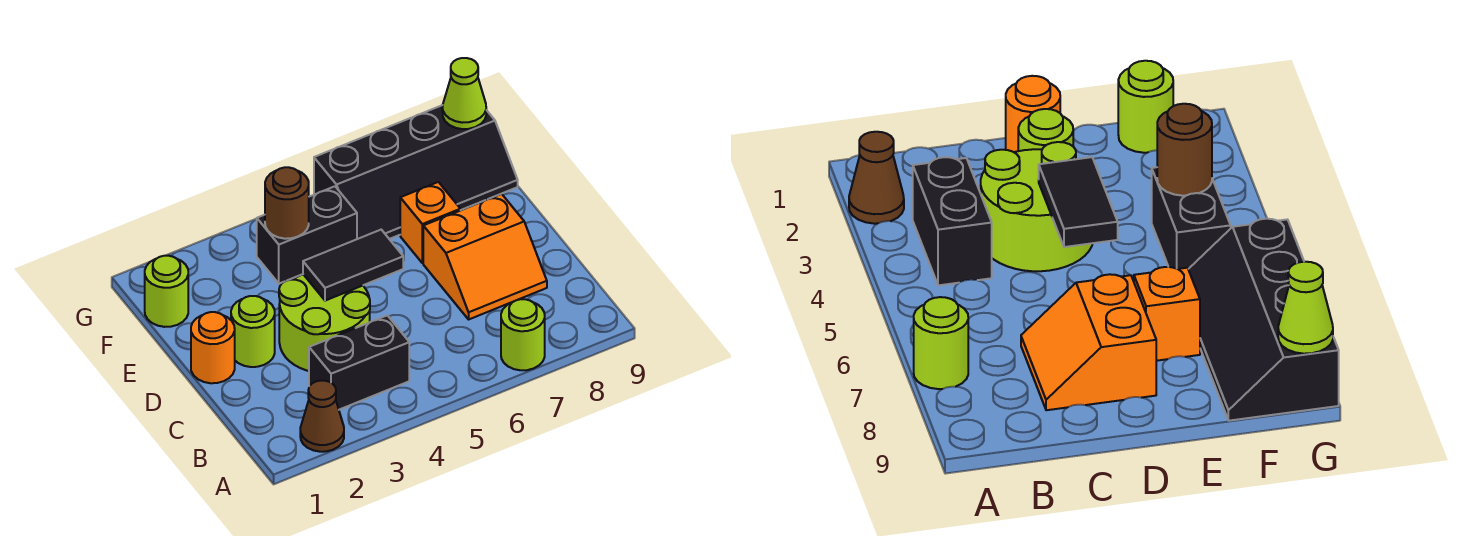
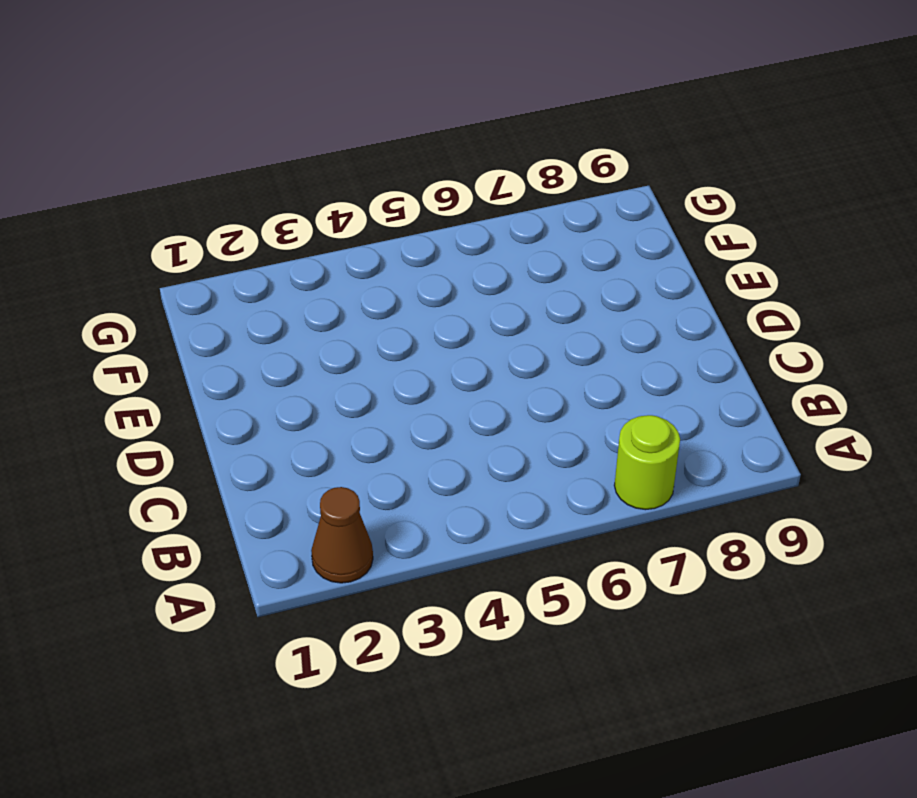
none -> black 1x2 brick [309,315,409,410]
none -> lime 2x2 round brick [279,274,370,371]
none -> orange 2x2 slope [423,194,547,319]

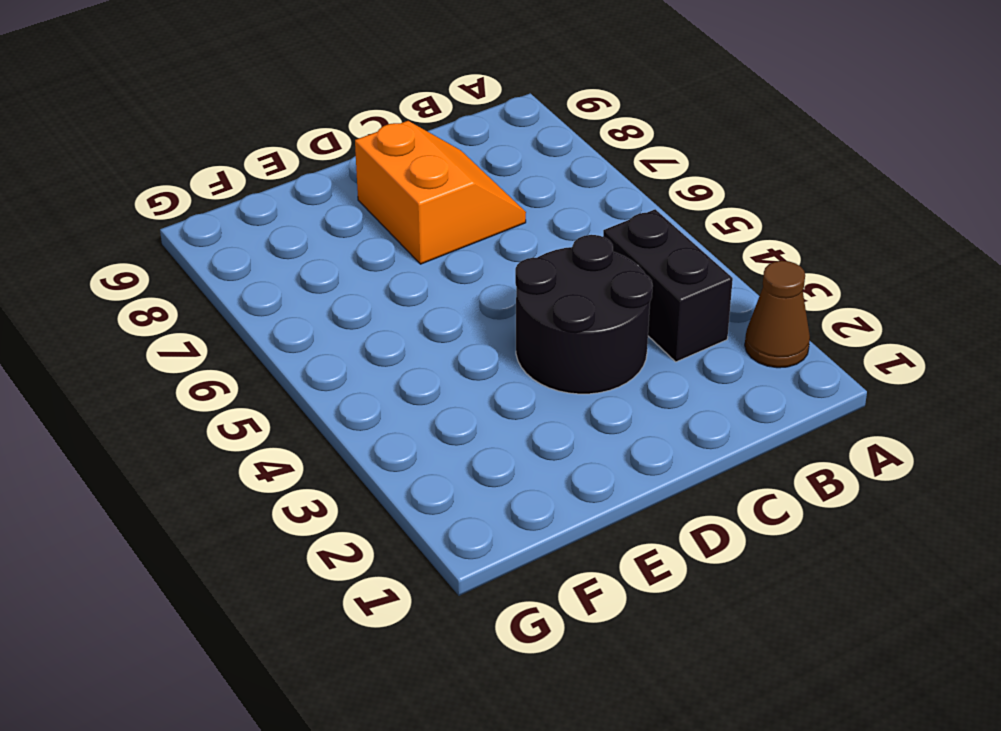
black 2x2 round brick [515,235,653,394] -> lime 2x2 round brick [279,274,370,371]
none -> lime 1x1 round brick [501,299,545,370]
none -> orange 1x1 round brick [191,312,235,383]
none -> lime 1x1 round brick [231,296,275,367]

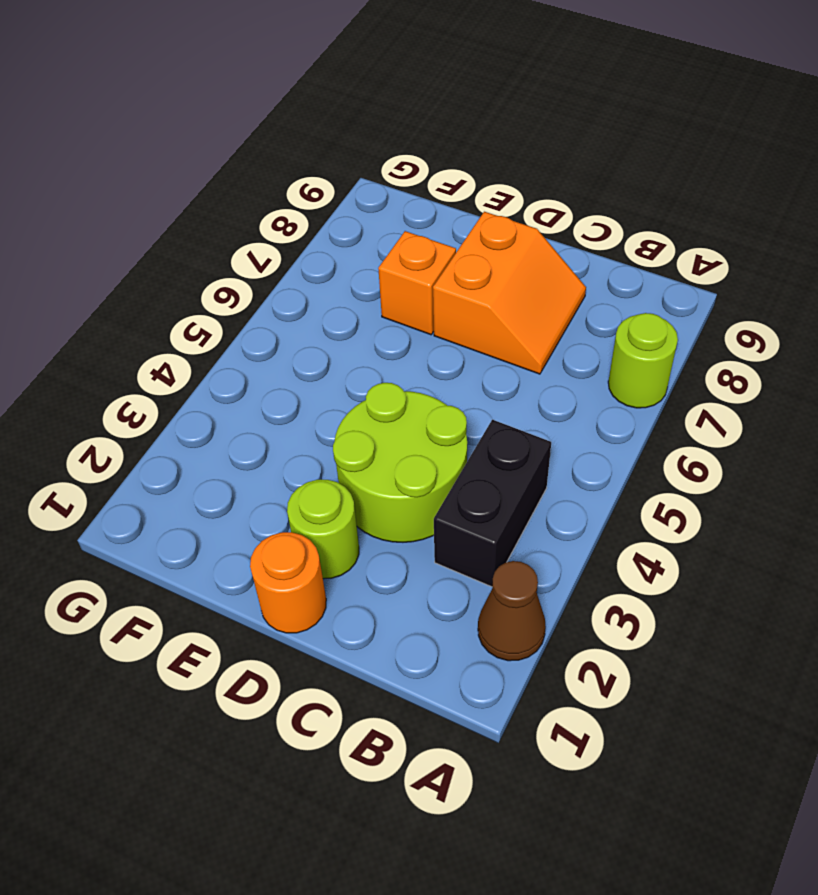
none -> lime 1x1 round brick [145,256,188,327]
none -> black 1x2 brick [257,186,357,284]
none -> black 2x4 slope [314,106,518,239]

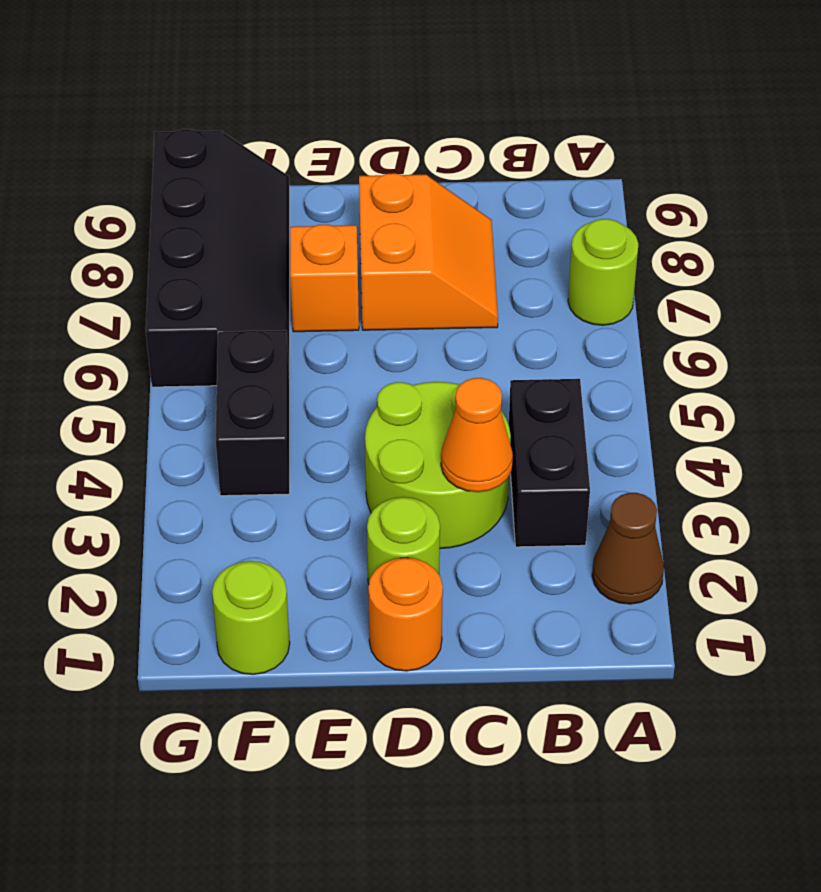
orange 1x1 cone [441,378,513,492] -> none
none -> black 1x2 tile [303,230,403,301]
none -> brown 1x1 round brick [265,167,309,239]
none -> lime 1x1 cone [442,58,486,129]

